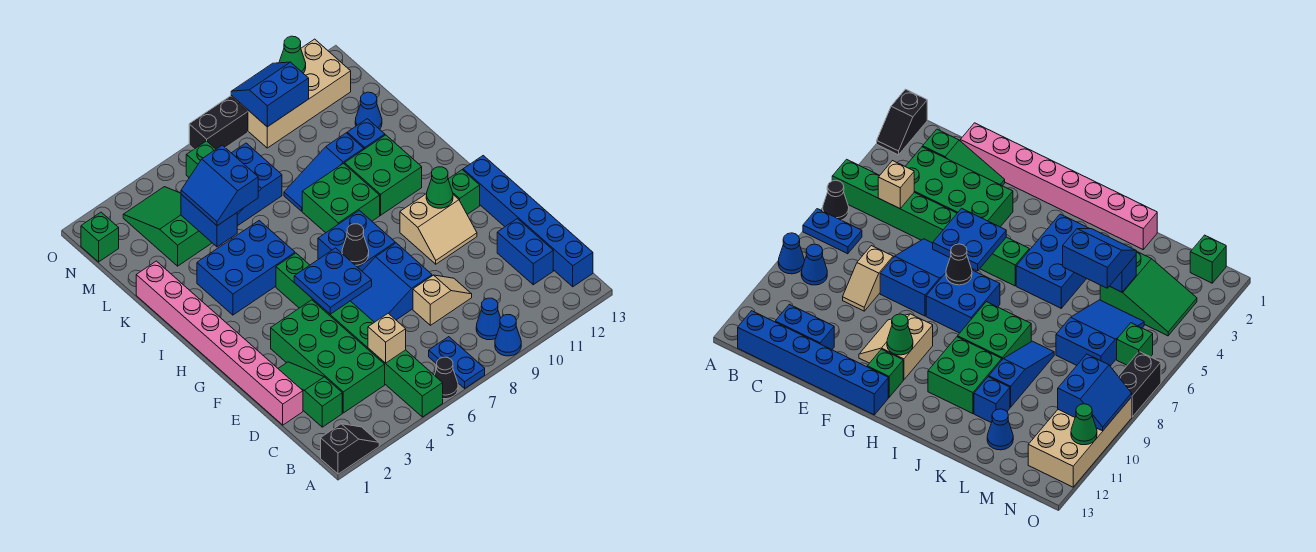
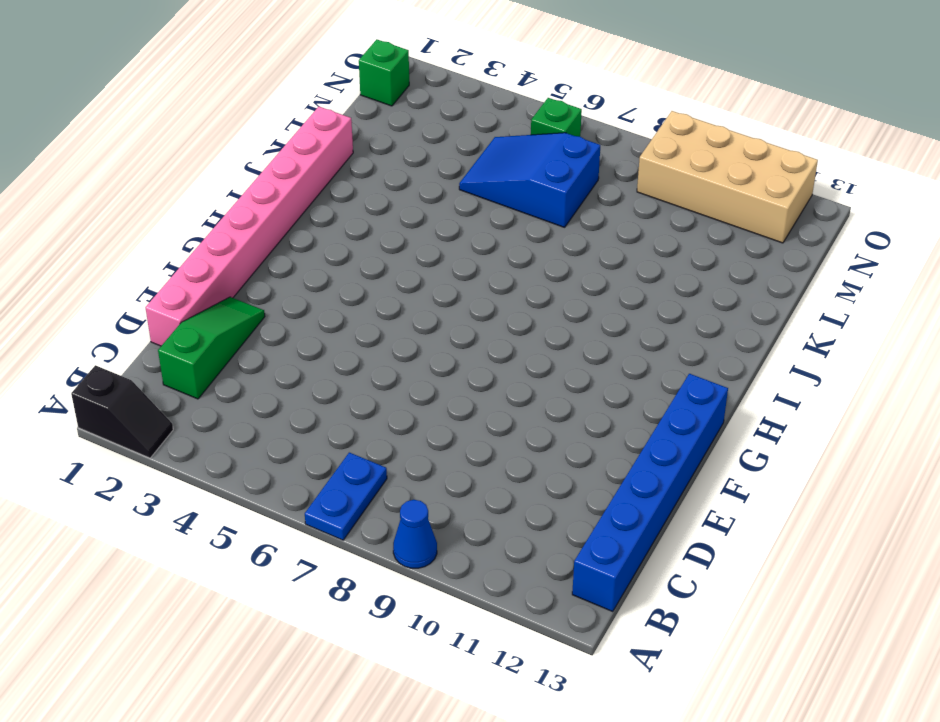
none -> green 1x8 brick [276,253,443,417]
none -> black 1x1 cone [435,357,458,399]
none -> blue 1x1 cone [476,298,501,340]
none -> green 2x4 brick [271,300,385,413]

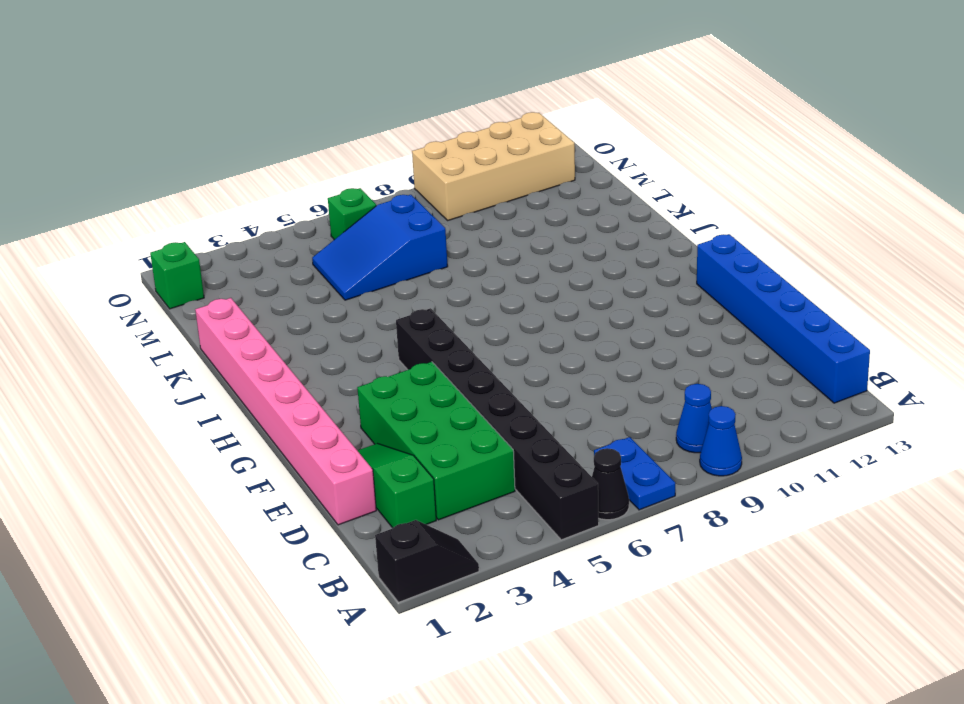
black 1x8 brick [396,308,599,540] -> green 1x8 brick [276,253,443,417]
none -> blue 1x2 brick [497,219,553,285]
none -> tan 1x2 slope [413,275,472,325]
none -> blue 2x3 slope [351,243,432,322]
none -> tan 2x2 slope [400,194,477,264]

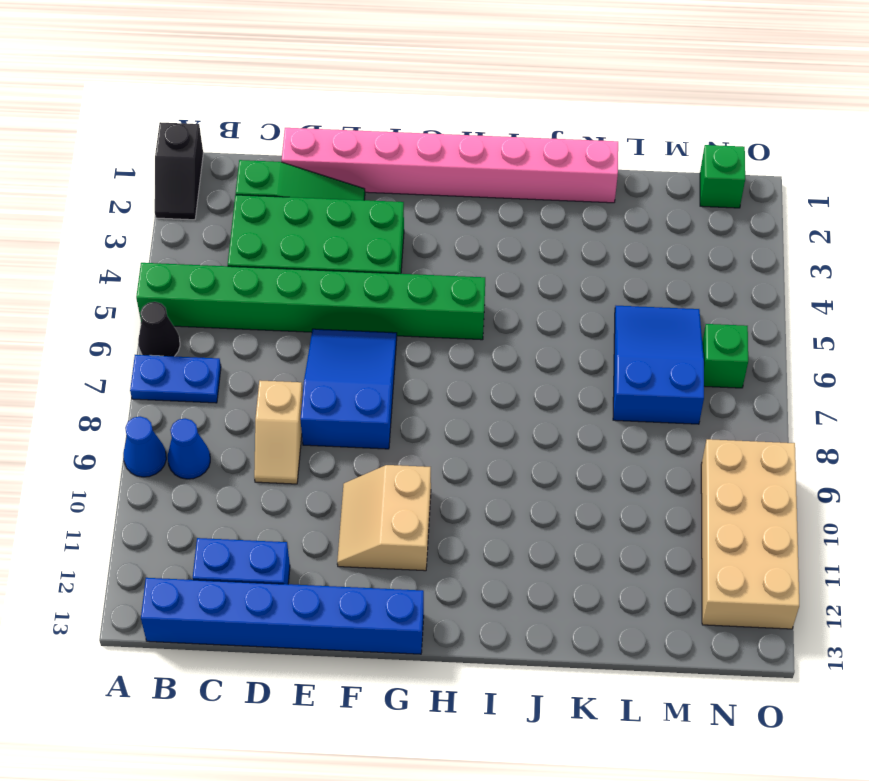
none -> blue 2x2 brick [318,210,395,271]
none -> green 1x1 brick [448,170,480,214]
none -> blue 2x3 brick [197,221,295,315]
none -> green 2x2 brick [302,164,380,233]

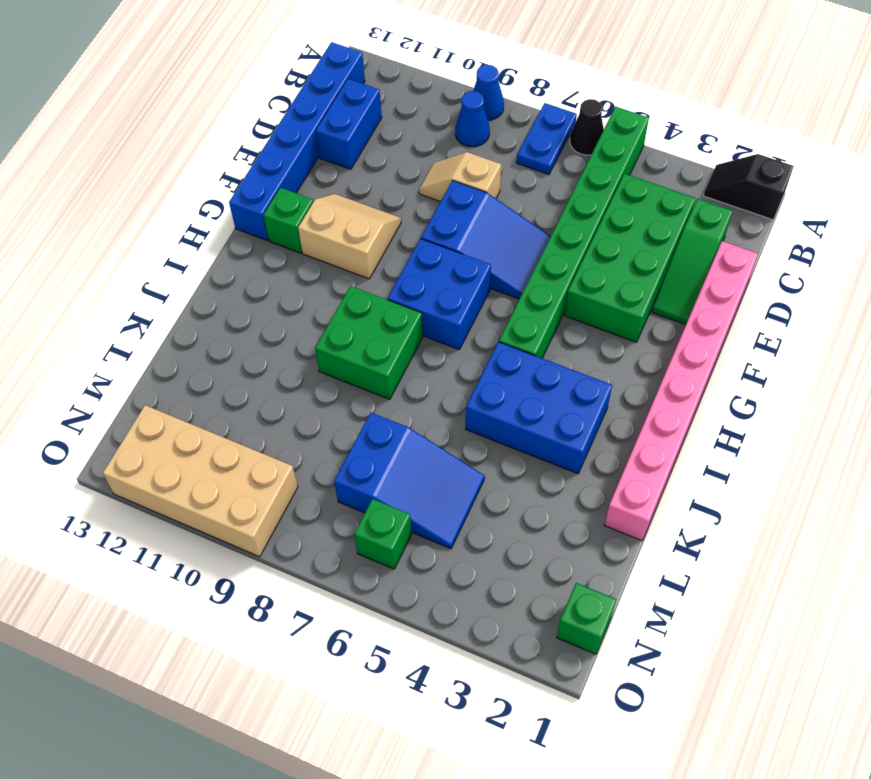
none -> green 2x2 brick [345,135,422,215]
none -> blue 1x3 slope [284,133,364,211]
none -> blue 1x1 brick [347,119,385,149]
none -> green 2x3 slope [123,187,212,266]

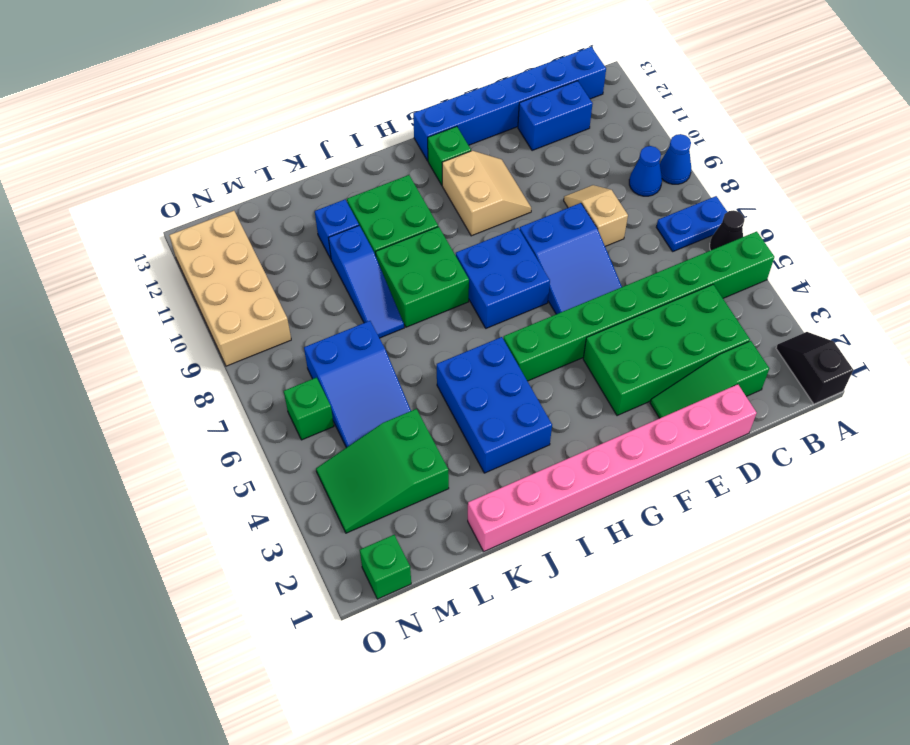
none -> blue 1x1 cone [355,92,382,129]
none -> black 1x2 brick [189,96,248,149]
none -> tan 1x1 brick [368,313,406,363]
none -> blue 2x2 plate [294,248,372,314]

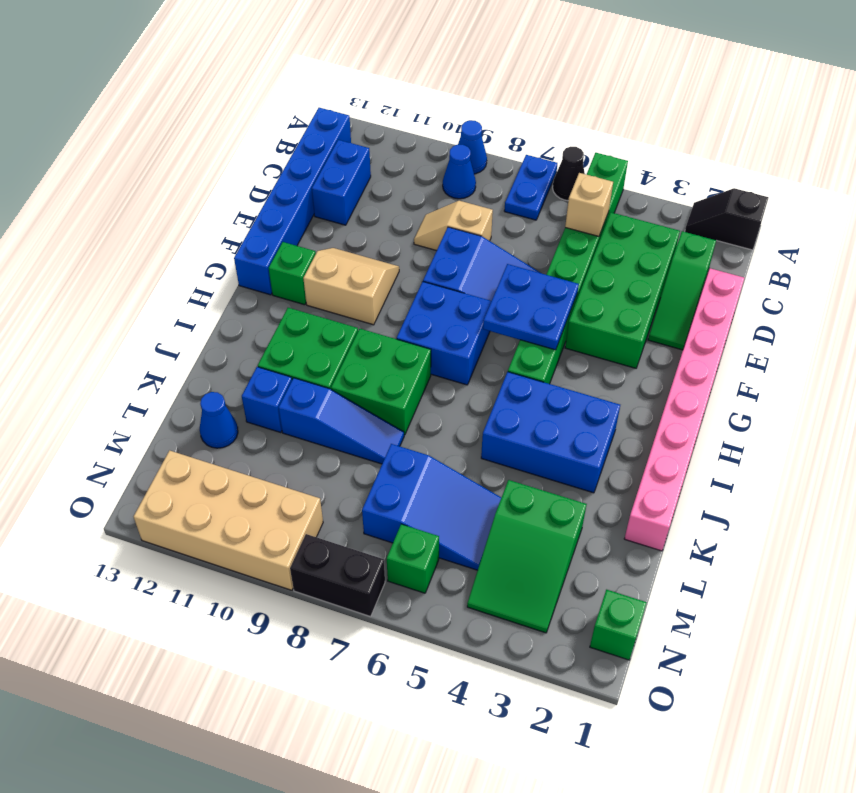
none -> black 1x1 cone [342,224,369,265]
none -> green 1x1 cone [426,167,453,208]
none -> blue 1x2 brick [181,194,237,247]
none -> blue 2x2 slope [231,62,309,127]

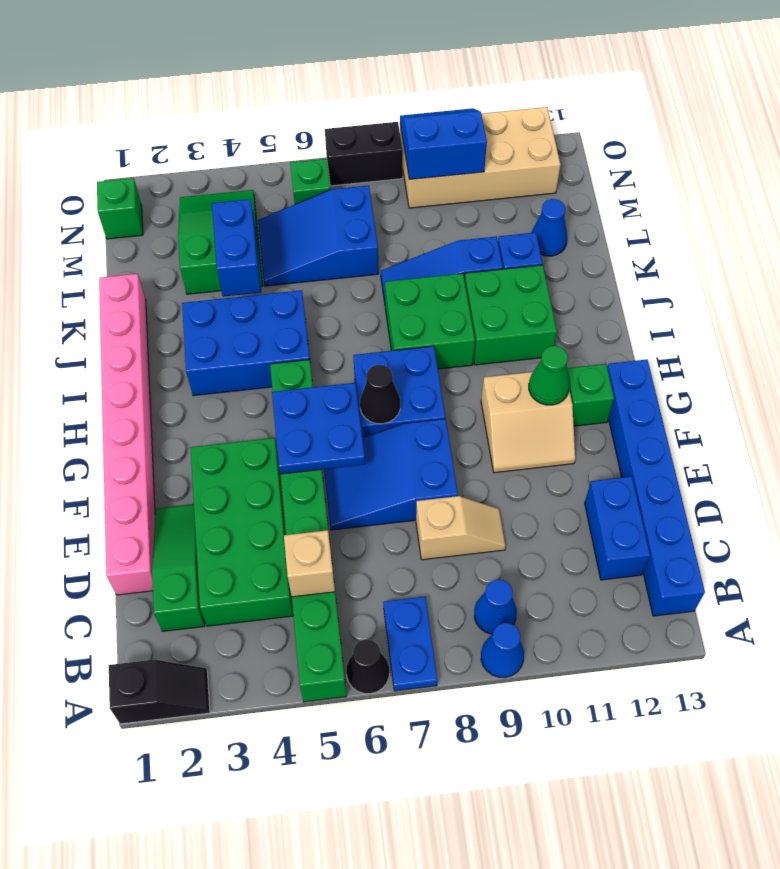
none -> green 1x1 cone [279,36,306,73]
none -> blue 2x2 slope [181,145,258,226]

